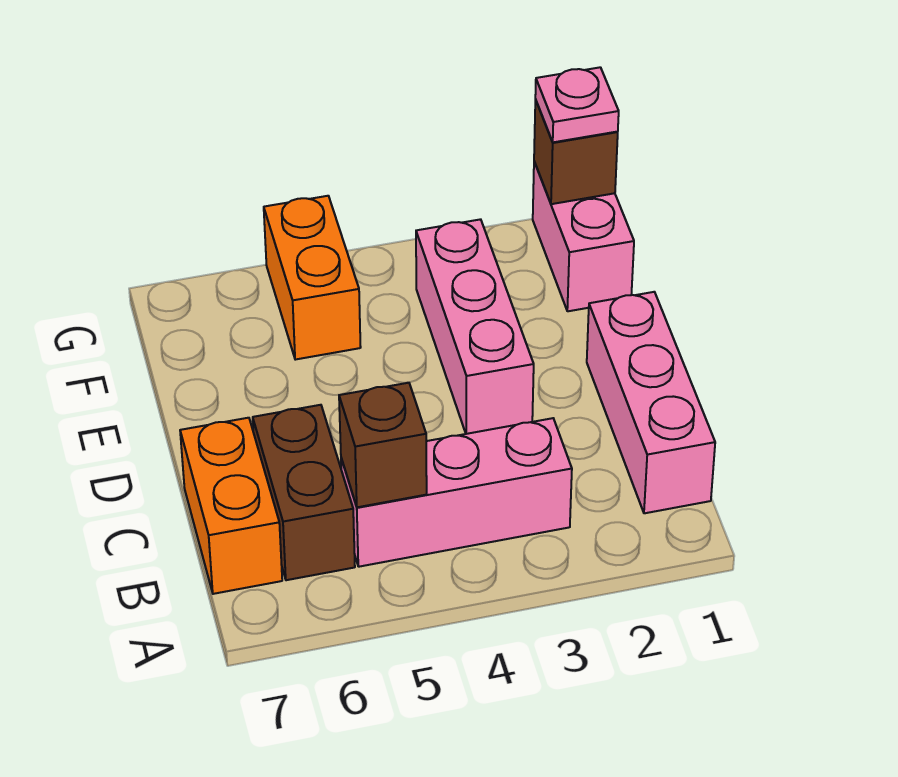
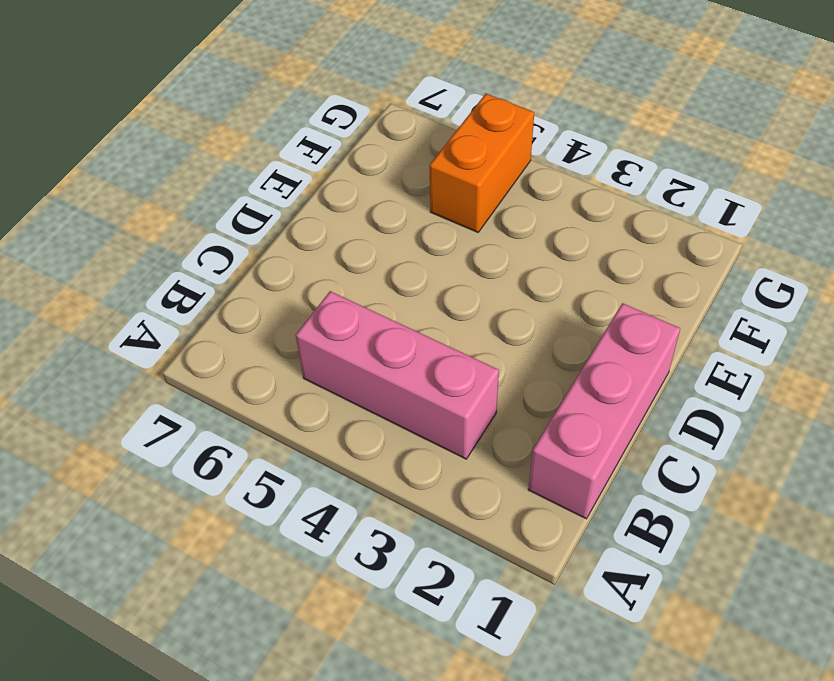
none -> brown 1x2 brick [253,405,355,580]
none -> orange 1x2 brick [180,418,282,594]

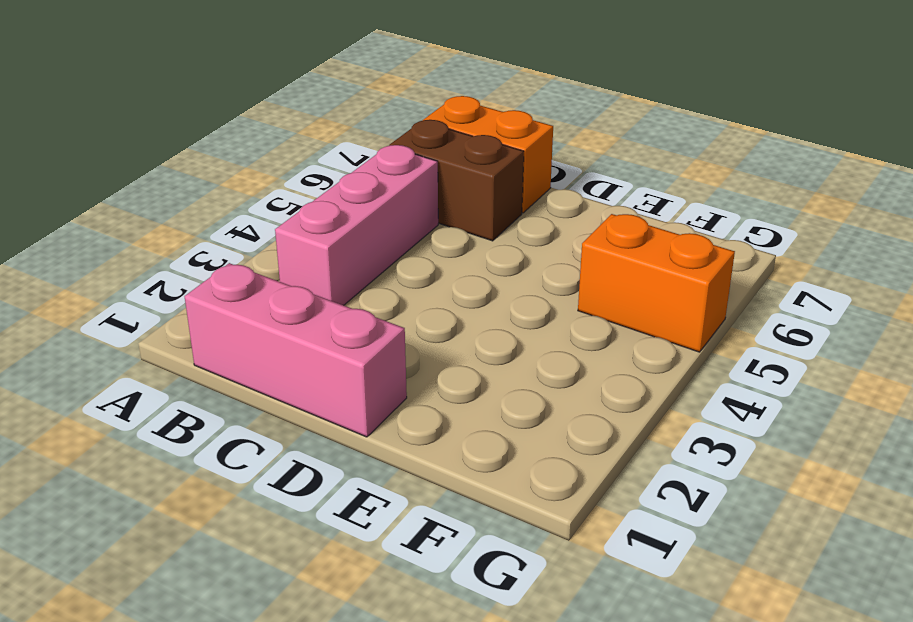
none -> pink 1x3 brick [416,219,534,434]
none -> pink 1x2 brick [533,162,634,311]

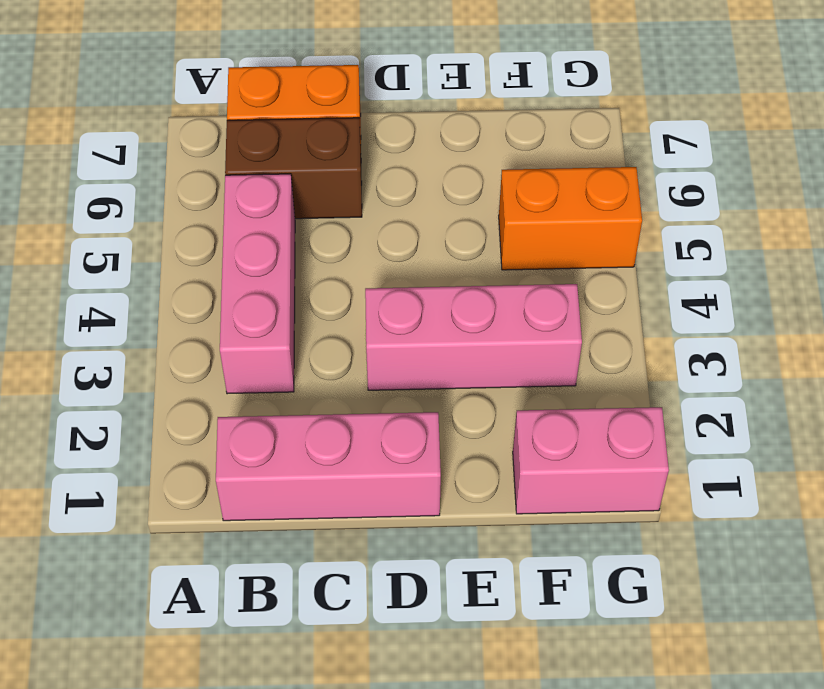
none -> brown 1x1 brick [339,383,427,507]
none -> brown 1x1 brick [534,99,618,204]

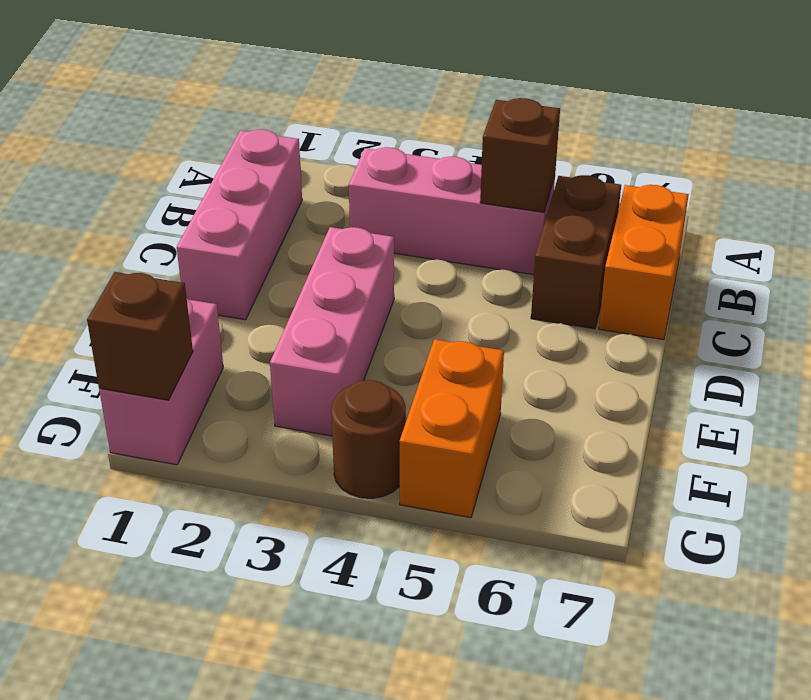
brown 1x1 round brick [331,380,406,498] -> none
none -> pink 1x1 plate [535,67,619,142]

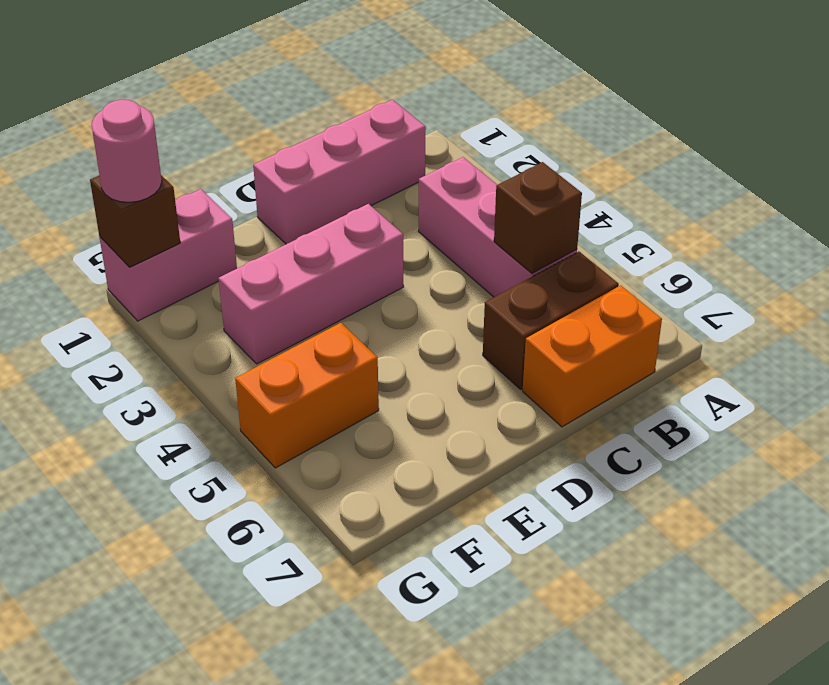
pink 1x1 round brick [92,100,162,202] -> pink 1x1 plate [535,67,619,142]

